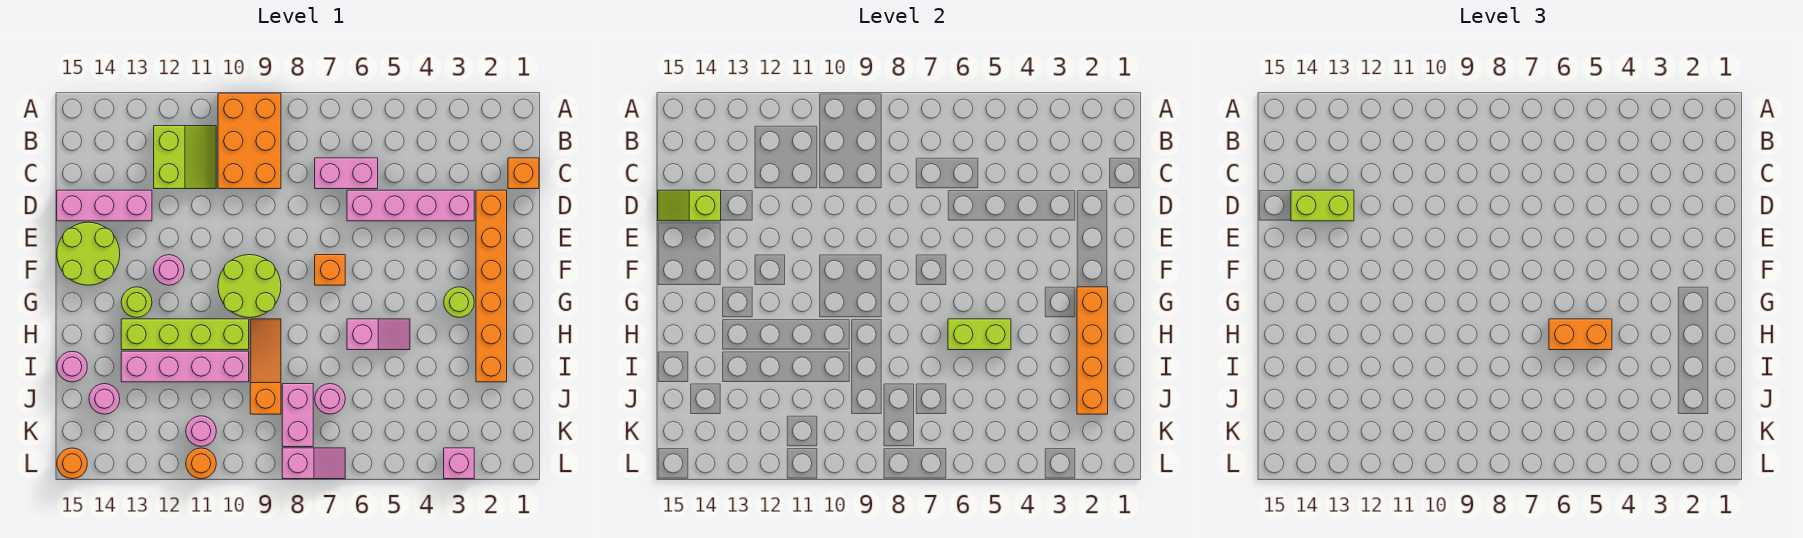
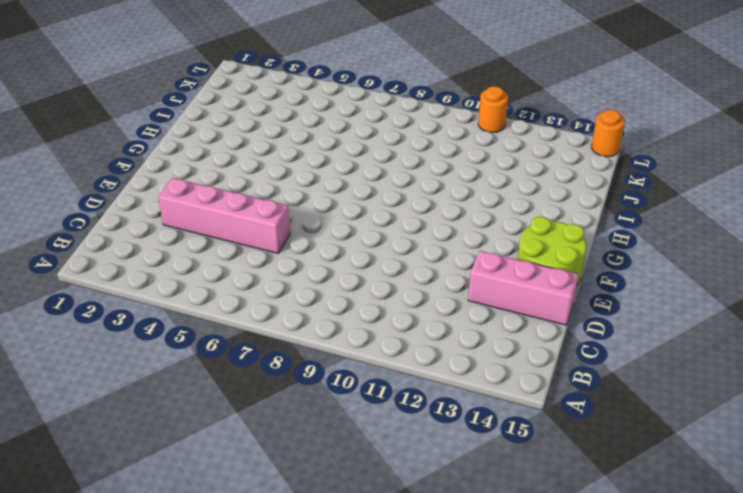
none -> orange 2x3 brick [218,93,281,189]
none -> lime 2x2 slope [154,126,216,189]
none -> orange 1x1 brick [508,158,539,189]
none -> pink 1x2 brick [315,158,378,189]

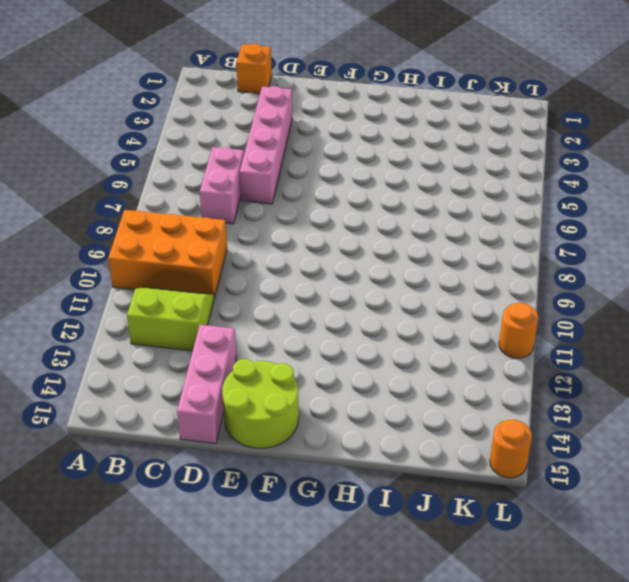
none -> orange 1x6 brick [476,190,507,382]
none -> orange 1x1 brick [315,255,345,285]
none -> lime 2x2 round brick [218,255,281,318]
none -> pink 1x1 round brick [154,255,184,285]

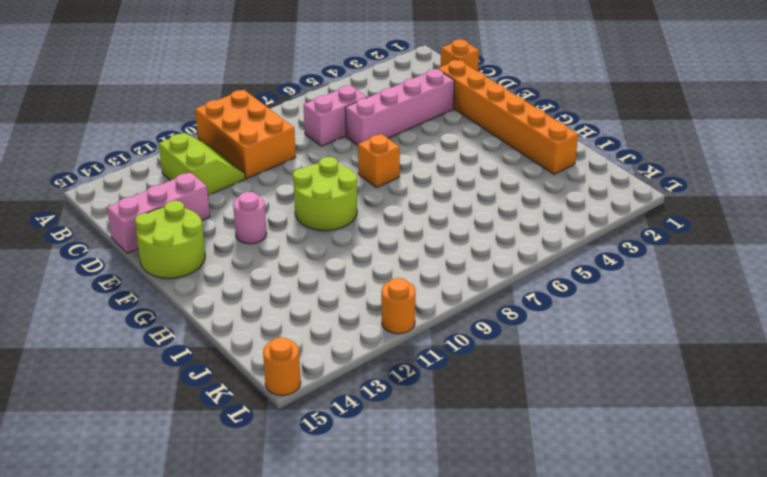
none -> lime 1x1 round brick [444,287,474,317]
none -> lime 1x1 round brick [121,287,152,318]
none -> pink 1x2 slope [347,319,410,350]
none -> orange 1x3 slope [250,319,281,414]

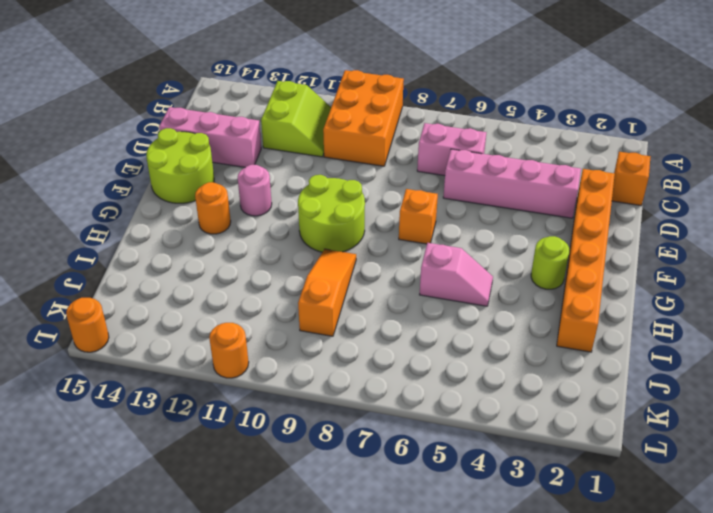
orange 1x1 round brick [195,182,231,234] -> lime 1x1 round brick [121,287,152,318]
none -> lime 1x4 brick [121,319,249,350]
none -> pink 1x4 brick [121,351,249,382]
none -> pink 1x1 round brick [57,351,87,382]
none -> pink 1x1 round brick [315,384,345,414]

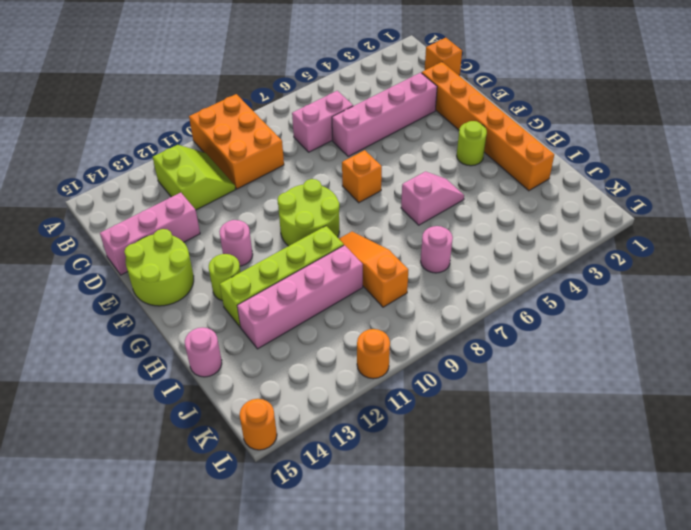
none -> pink 1x2 brick [282,384,313,447]
none -> pink 1x1 round brick [89,384,120,414]
none -> pink 1x1 round brick [186,416,216,446]
none -> pink 1x1 brick [444,448,474,479]

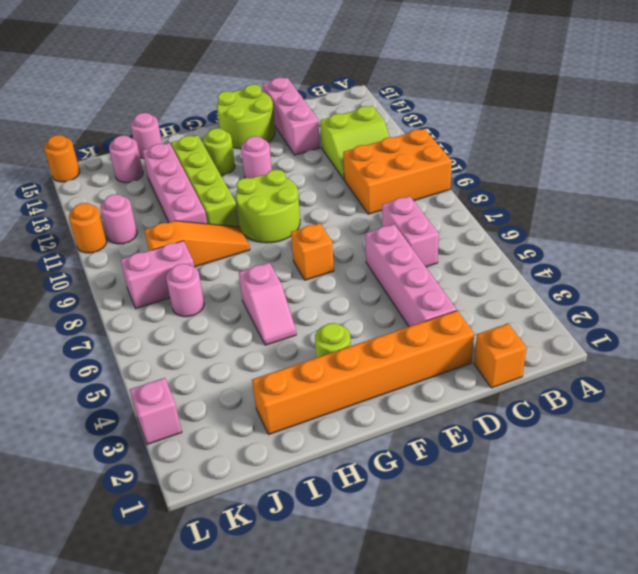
none -> pink 1x2 slope [282,448,345,479]
none -> lime 1x2 slope [658,190,721,221]
none -> orange 1x4 brick [1077,287,1108,414]
none -> lime 1x2 brick [948,319,1011,350]

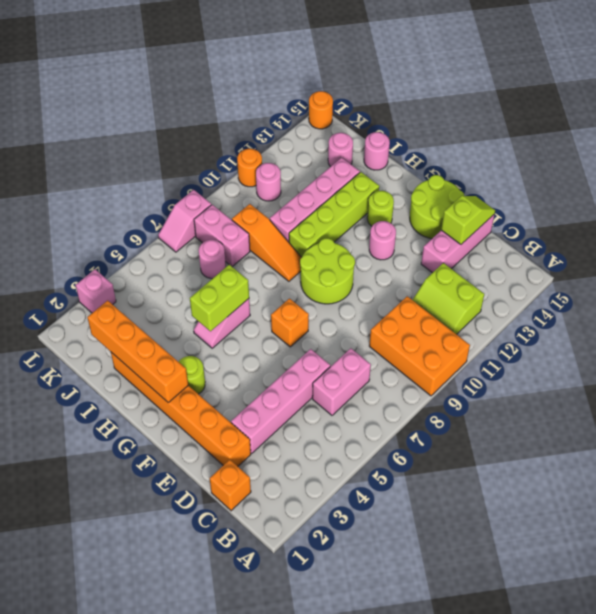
none -> lime 1x2 brick [1291,190,1354,221]
none -> orange 1x2 brick [1549,319,1612,350]

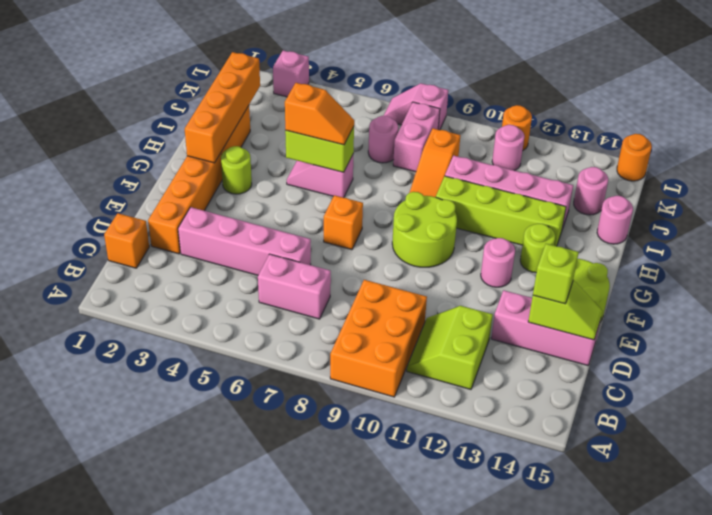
lime 1x1 brick [533,244,579,304] -> lime 1x2 brick [1291,190,1354,221]
orange 1x2 slope [285,83,354,145] -> orange 1x2 brick [1549,319,1612,350]

